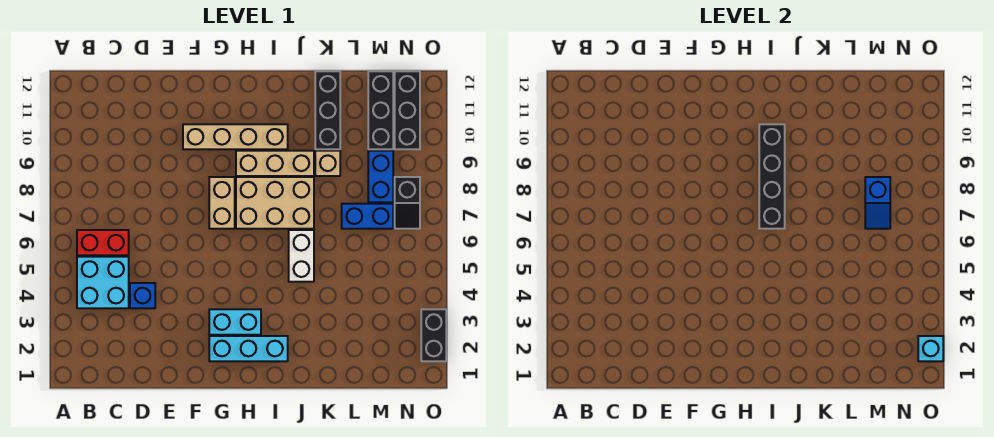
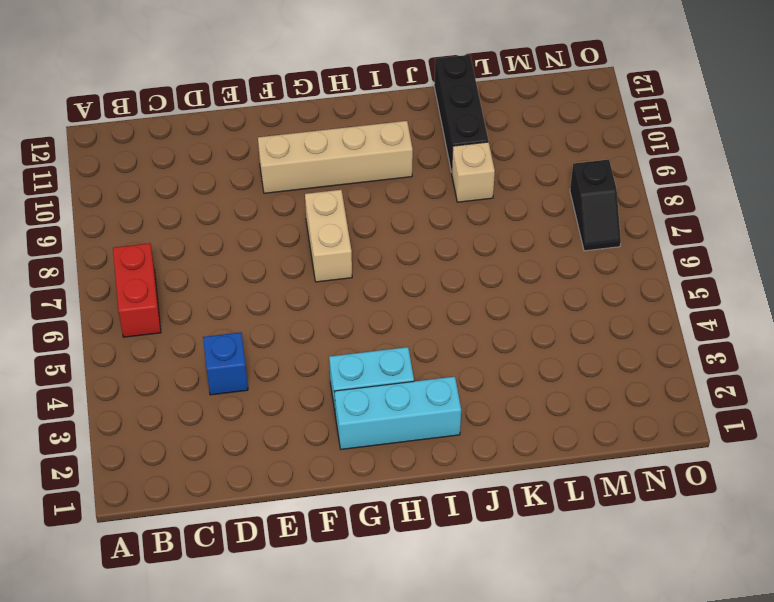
red 1x2 brick [113,243,161,337] -> red 1x2 brick turned to [77,230,129,255]
none -> cyan 2x2 brick [77,257,129,308]
none -> tan 2x3 brick [236,177,314,229]
none -> tan 1x3 brick [236,151,314,176]

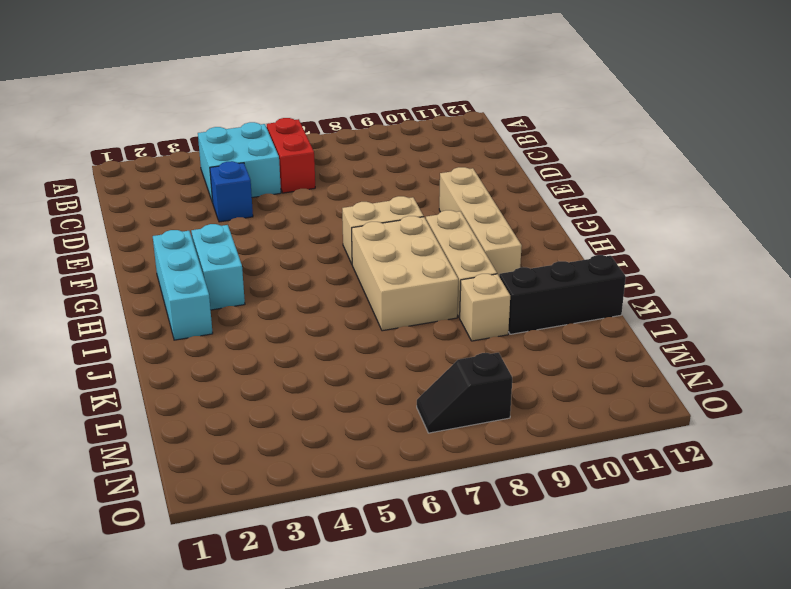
none -> white 1x2 brick [289,230,314,282]
none -> blue 1x2 brick [342,204,393,229]
none -> blue 1x2 brick [368,151,393,202]

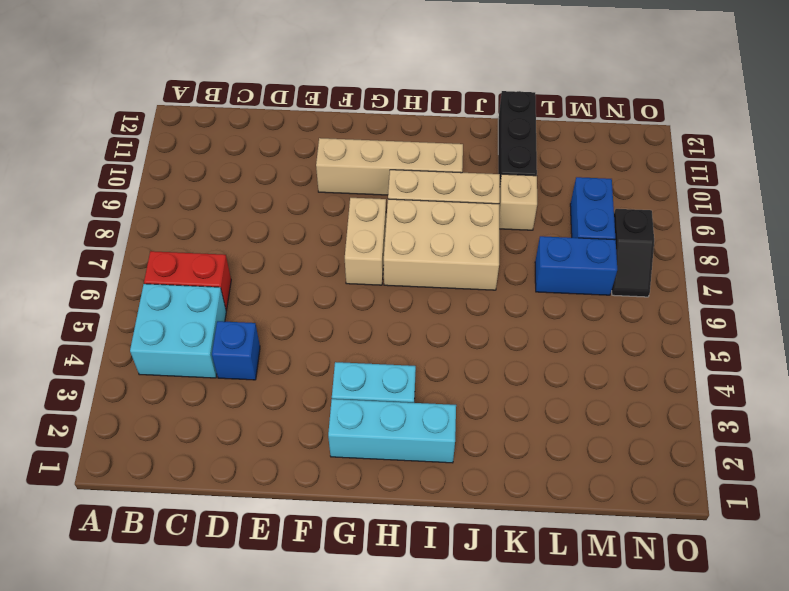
none -> white 1x2 brick [289,230,314,282]
none -> black 1x3 brick [368,71,393,149]
none -> black 1x3 brick [395,71,420,149]

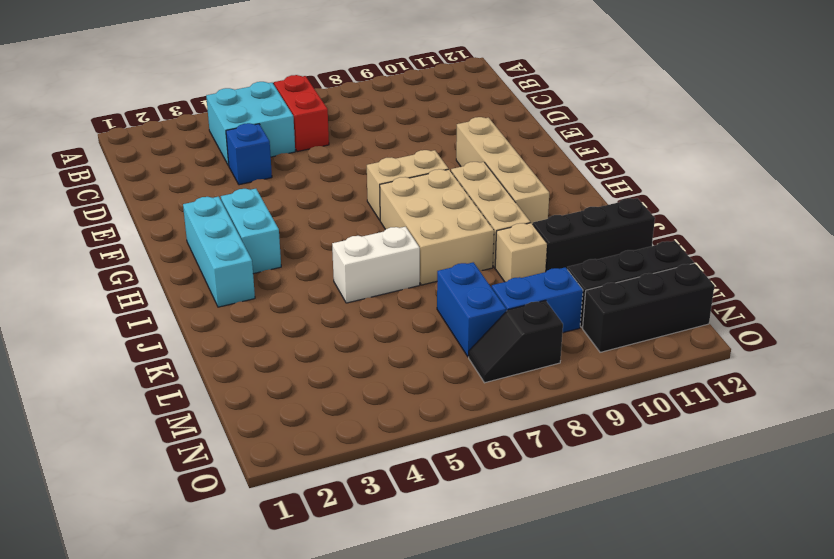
none -> black 1x2 brick [421,309,446,361]
none -> black 1x4 brick [759,124,785,229]
none -> blue 1x2 slope [865,177,890,229]

